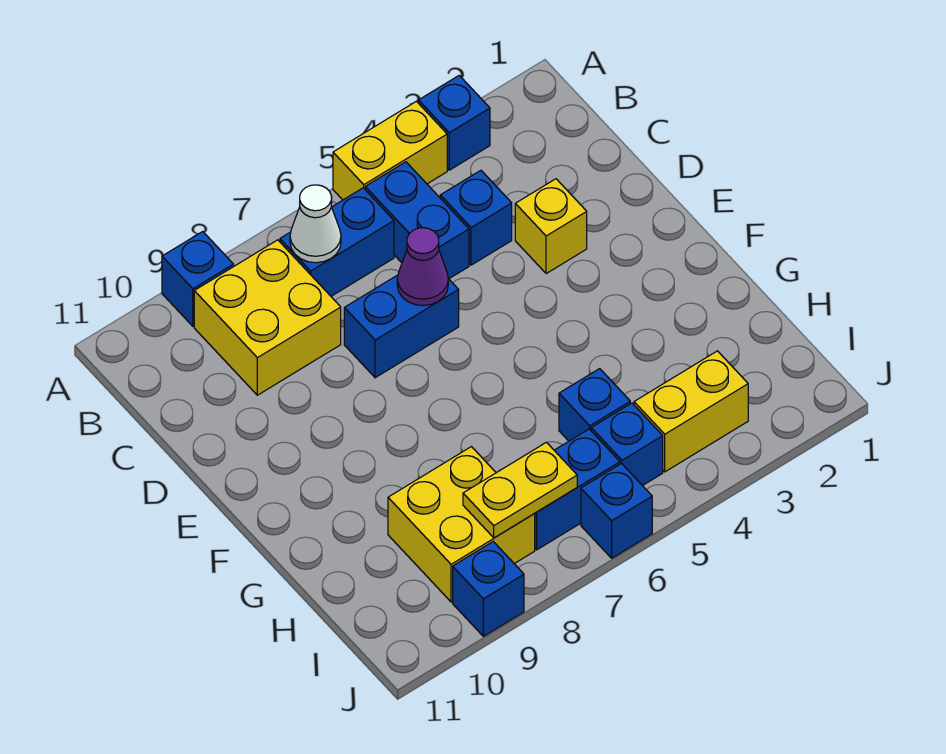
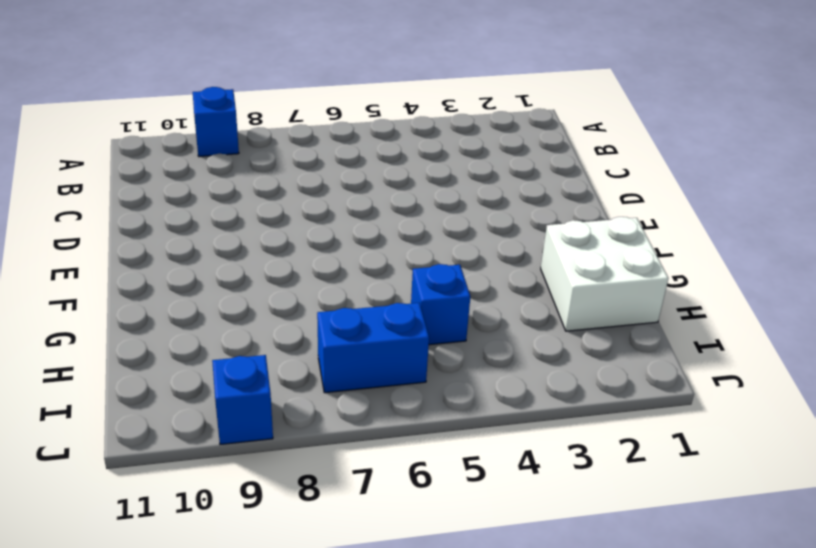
white 2x2 brick [541,217,669,331] -> none
none -> blue 1x1 brick [419,76,490,170]
none -> yellow 1x2 brick [333,101,447,200]
none -> blue 1x2 brick [365,162,469,279]

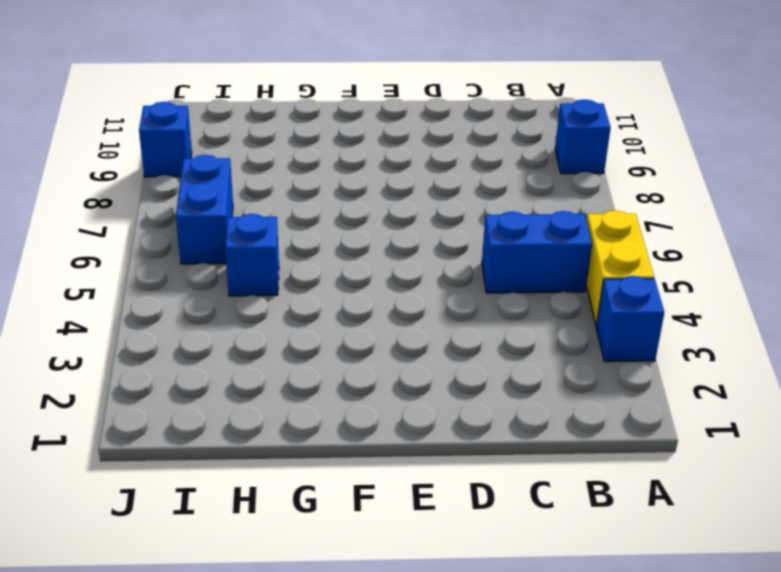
none -> blue 1x2 brick [280,188,394,296]
none -> yellow 2x2 brick [194,240,341,395]
none -> blue 1x1 brick [440,170,512,265]

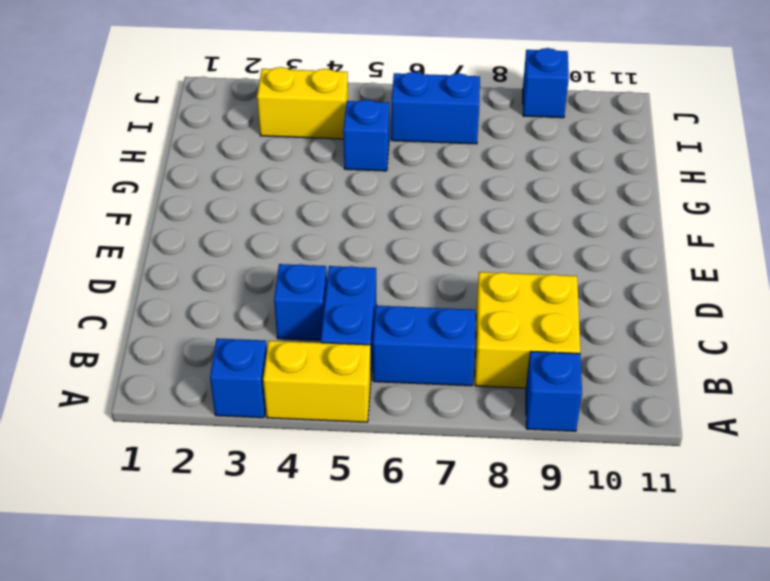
none -> yellow 1x1 brick [515,179,587,274]
none -> blue 1x2 brick [344,275,459,378]
none -> yellow 2x2 brick [388,447,535,602]

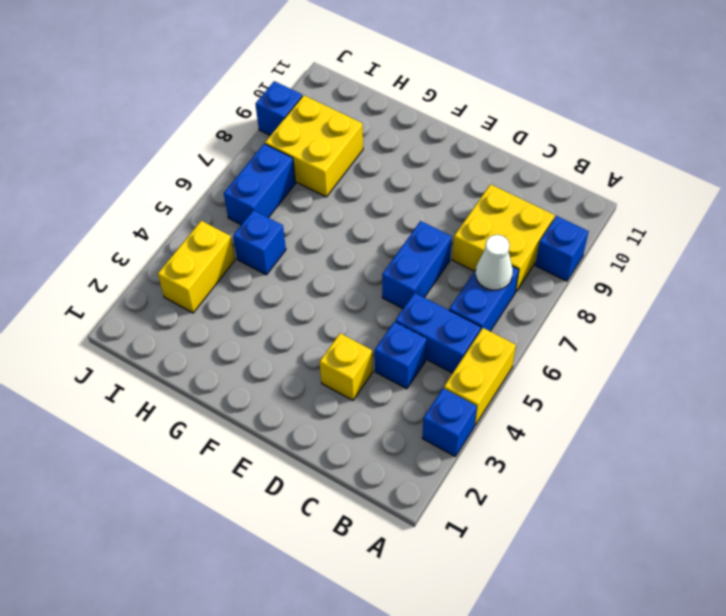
none -> blue 1x1 brick [591,403,663,486]
none -> blue 1x1 brick [581,464,652,558]
none -> purple 1x1 cone [397,228,448,306]

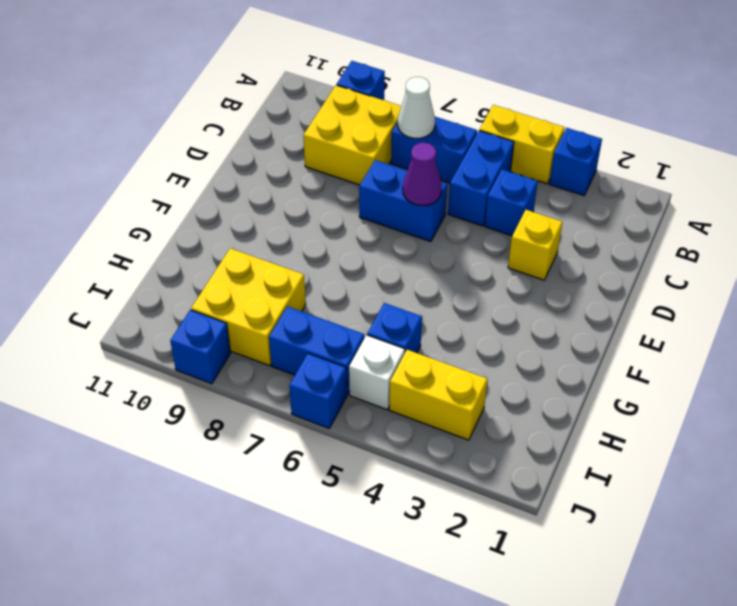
white 1x1 brick [349,335,405,410] -> blue 1x1 brick [591,403,663,486]
none -> yellow 1x2 plate [463,442,577,538]

